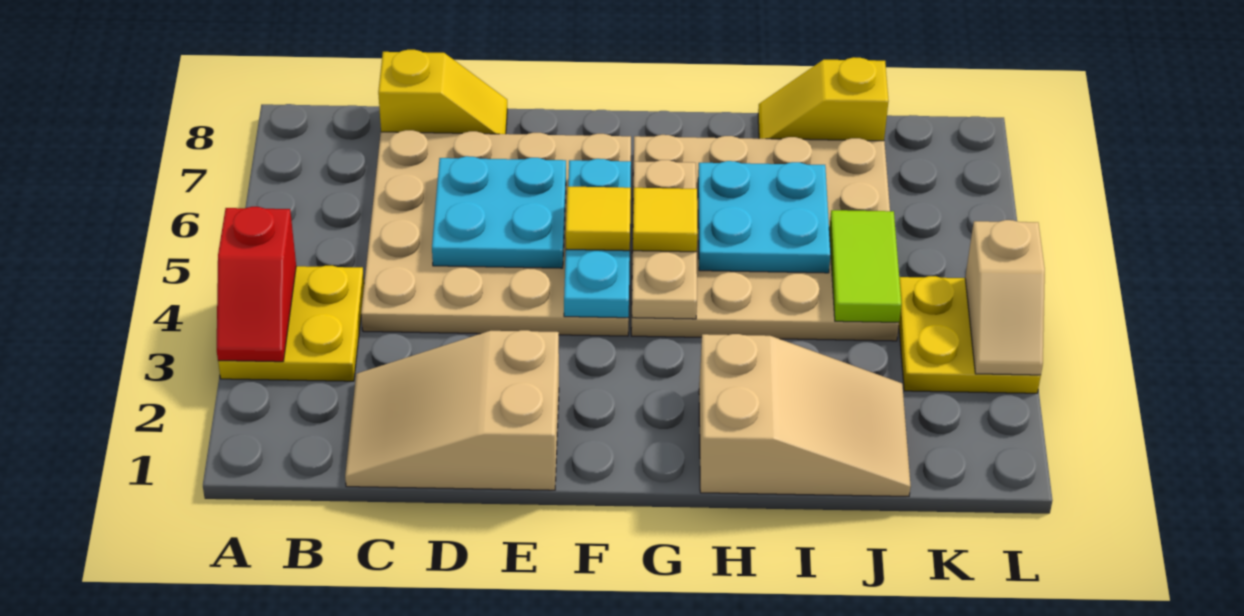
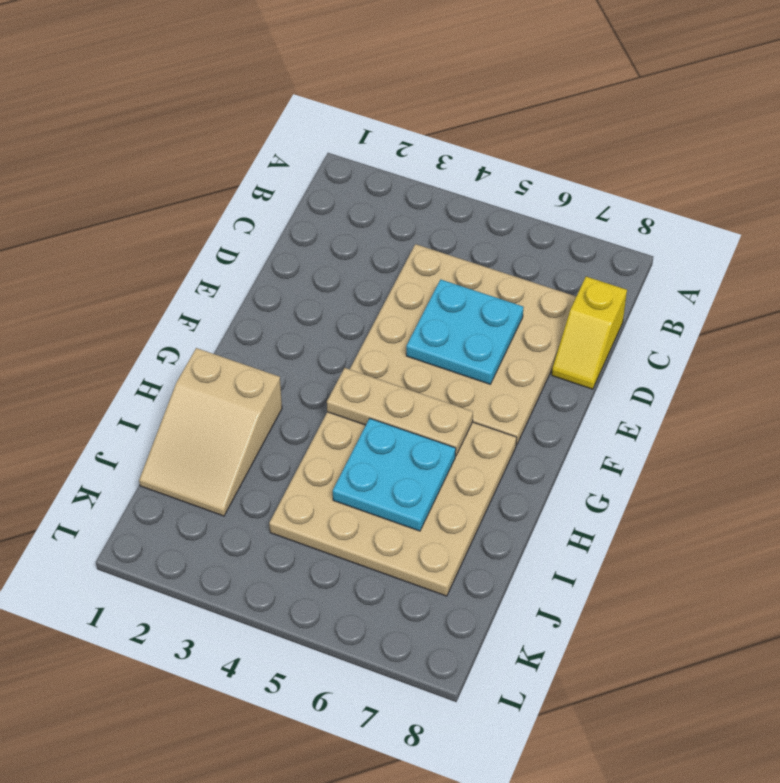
none -> yellow 2x2 plate [218,266,364,381]
none -> tan 2x3 slope [345,330,559,490]
none -> yellow 1x2 slope [758,57,889,141]

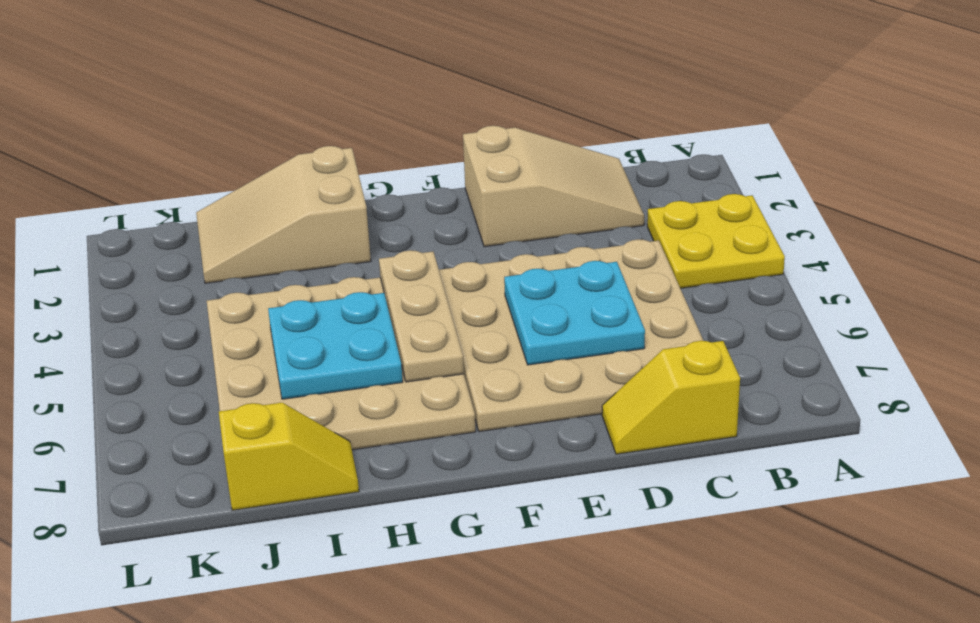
none -> yellow 2x2 plate [899,276,1041,393]
none -> red 1x2 slope [217,207,296,362]
none -> cyan 1x3 plate [564,159,631,318]

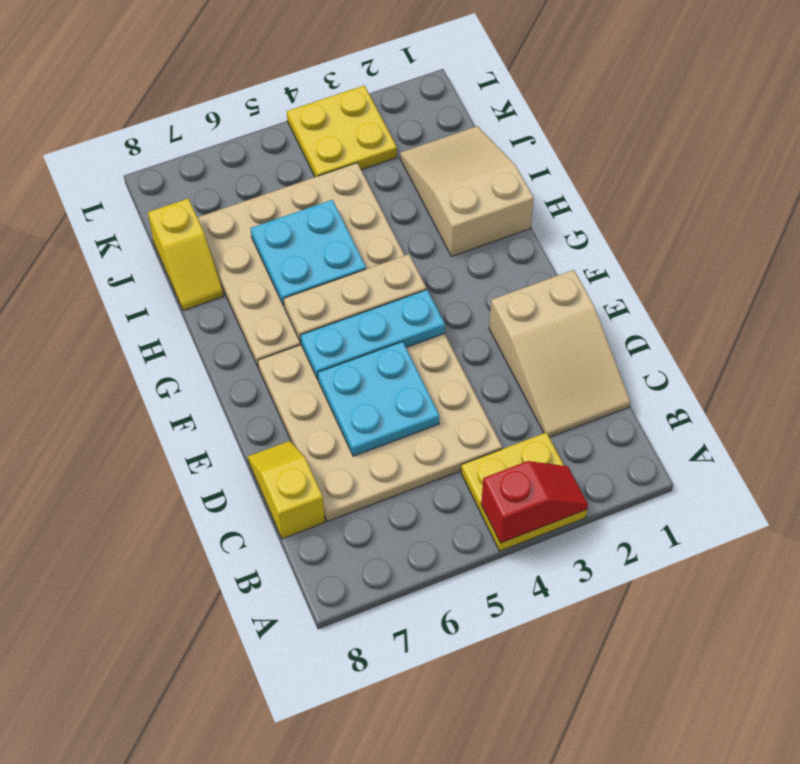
none -> lime 1x2 tile [829,210,901,322]
none -> tan 1x2 slope [965,220,1045,375]
none -> yellow 1x1 tile [566,187,631,251]

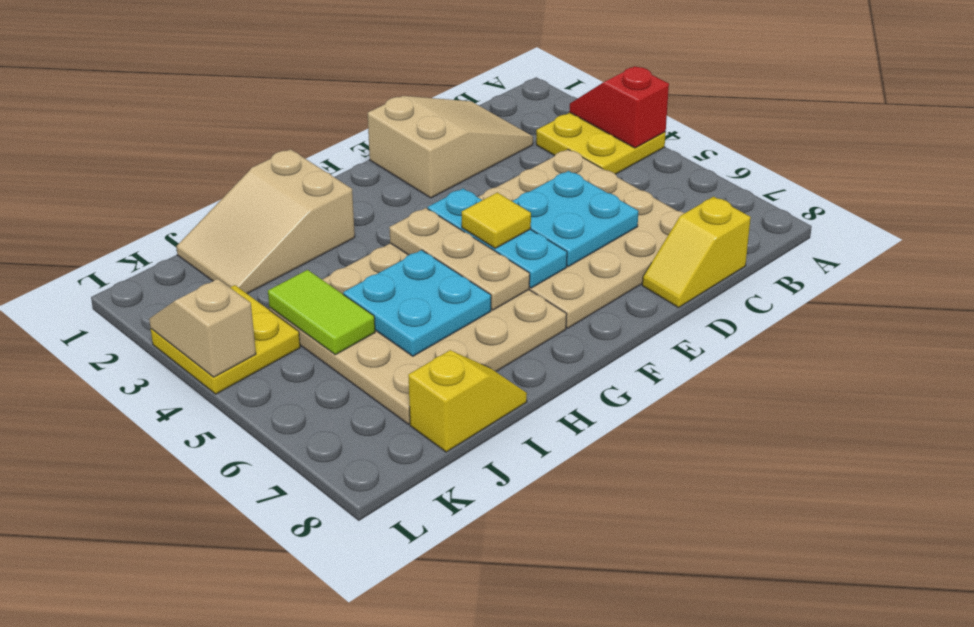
none -> yellow 1x1 tile [633,188,698,252]

